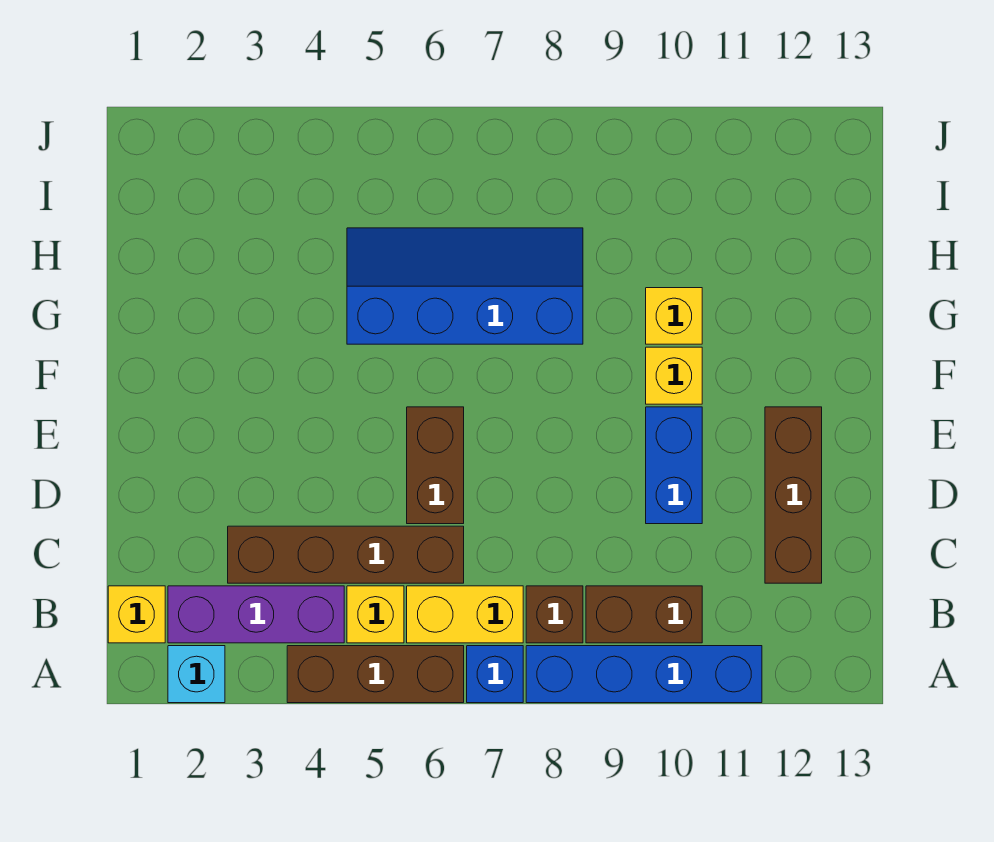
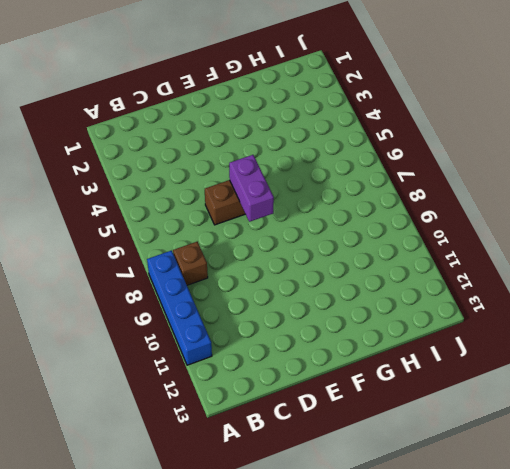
purple 1x2 brick [229,155,274,222] -> none
none -> cyan 1x1 brick [168,646,225,703]
none -> brown 1x3 brick [287,646,464,703]
none -> blue 1x1 brick [467,646,523,703]

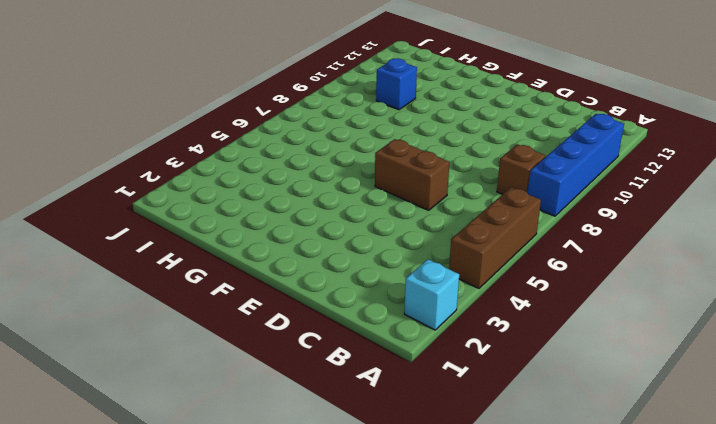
blue 1x1 brick [376,58,417,110] -> blue 1x1 brick moved to [467,646,523,703]
none -> yellow 1x1 brick [108,586,165,643]
none -> purple 1x3 brick [168,586,344,643]
none -> yellow 1x1 brick [347,586,404,643]

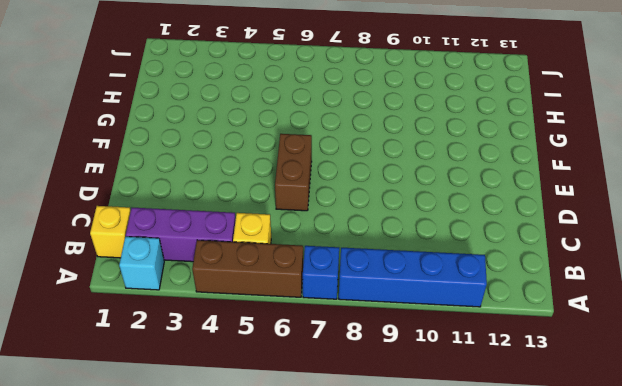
none -> yellow 1x2 brick [407,586,523,643]
none -> brown 1x1 brick [526,586,583,643]
none -> brown 1x2 brick [586,586,702,643]

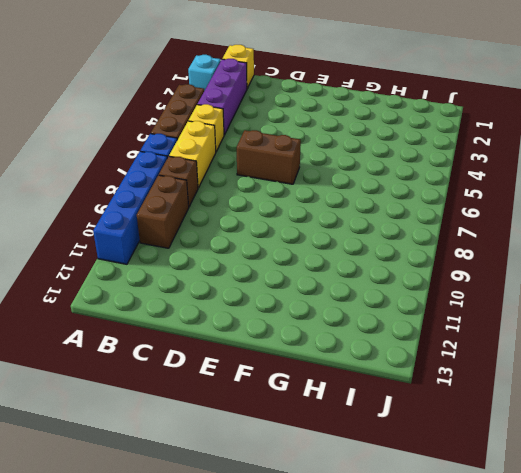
none -> brown 1x4 brick [228,526,464,583]
none -> brown 1x3 brick [765,407,822,583]
none -> blue 1x2 brick [646,407,702,524]

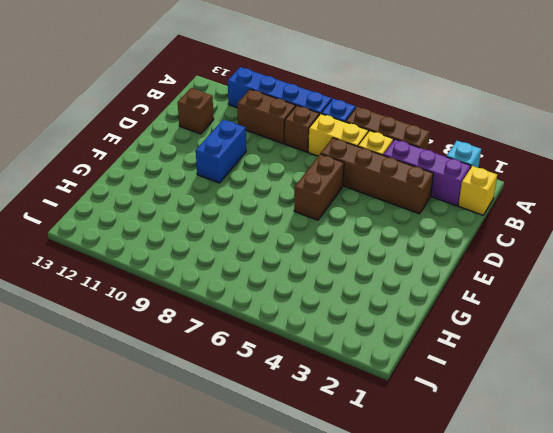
brown 1x1 brick [178,88,214,134] -> brown 1x3 brick [765,407,822,583]
none -> yellow 1x1 brick [646,347,702,404]
none -> blue 2x4 slope [347,228,583,344]
none -> yellow 1x1 brick [646,288,702,344]

